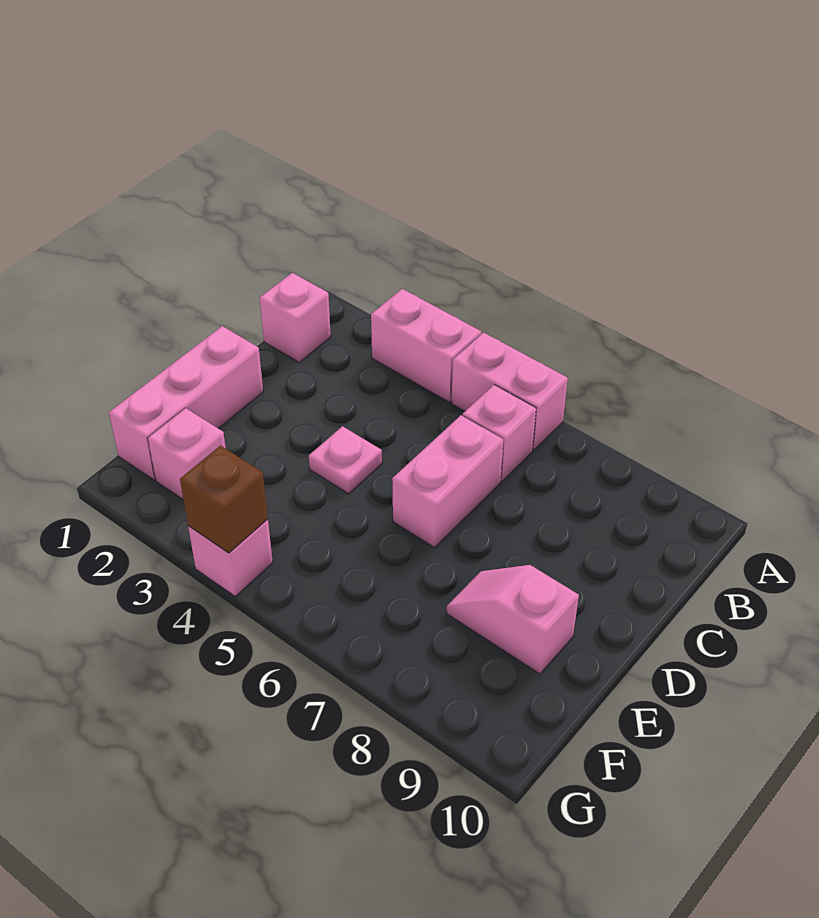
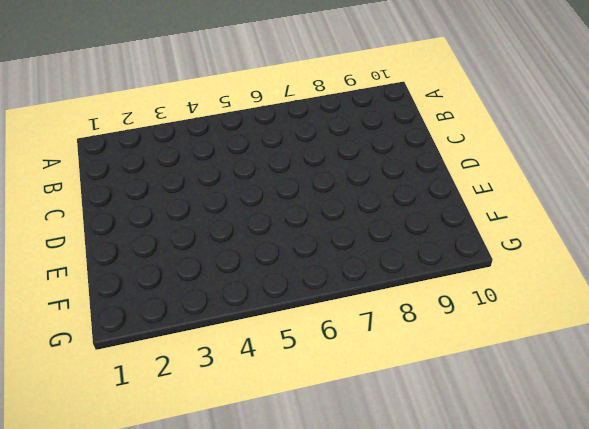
none -> pink 1x2 brick [371,289,481,402]
none -> pink 1x2 brick [452,333,568,450]

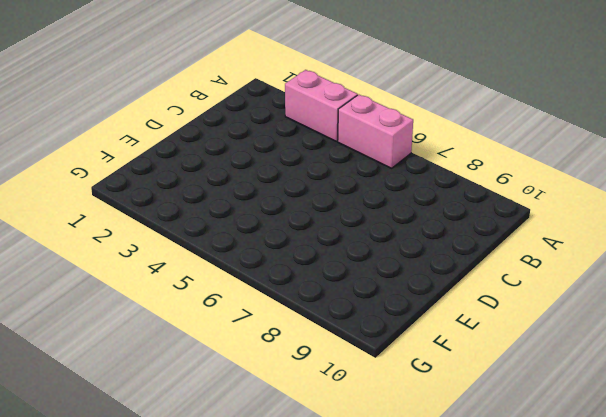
none -> pink 1x1 brick [260,273,331,362]
none -> pink 1x1 brick [463,385,536,481]

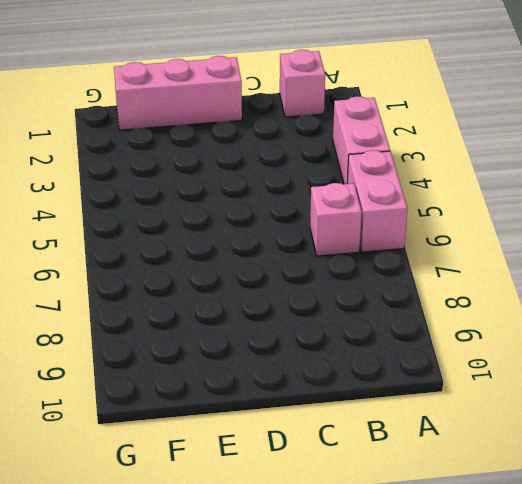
none -> pink 1x2 brick [392,415,503,548]
none -> pink 1x1 plate [309,426,382,494]

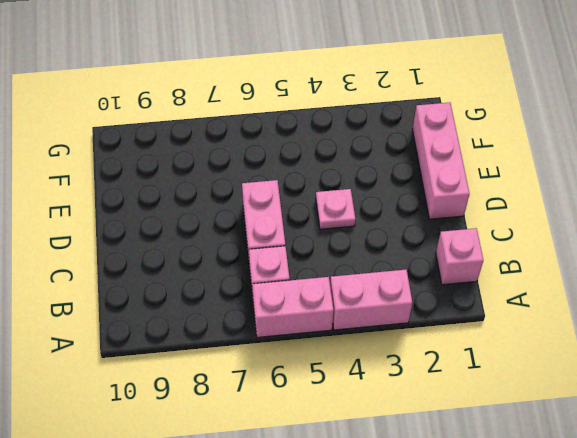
none -> pink 1x2 slope [447,565,579,674]
none -> pink 1x1 brick [148,408,226,499]

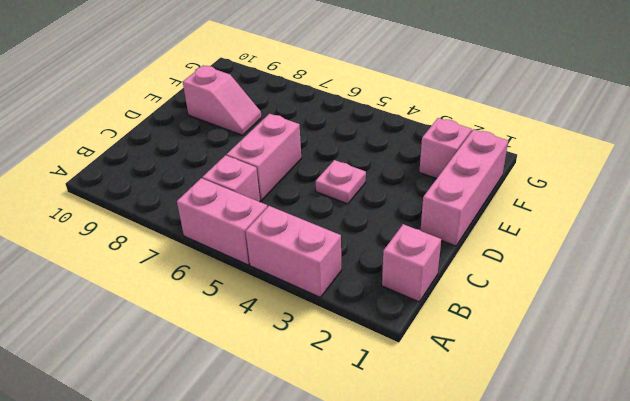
none -> pink 1x1 brick [188,519,273,596]
none -> brown 1x1 brick [180,446,268,553]

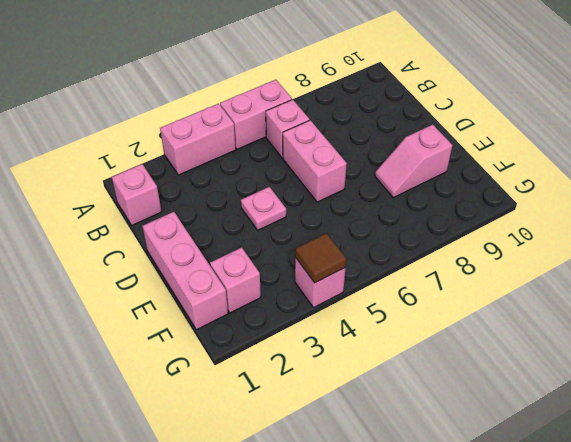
brown 1x1 tile [295,233,346,283] -> brown 1x1 brick [180,446,268,553]

